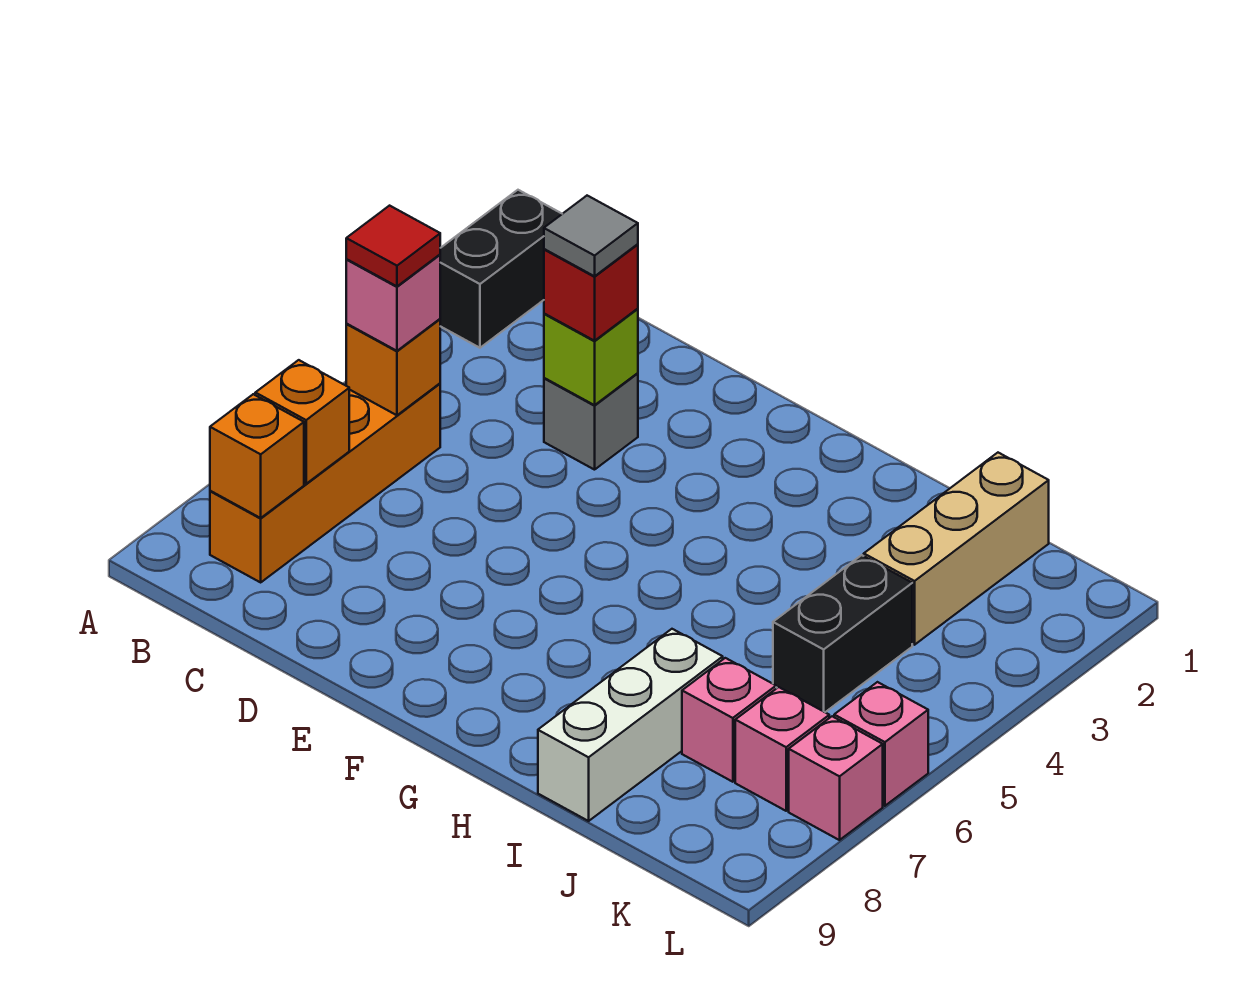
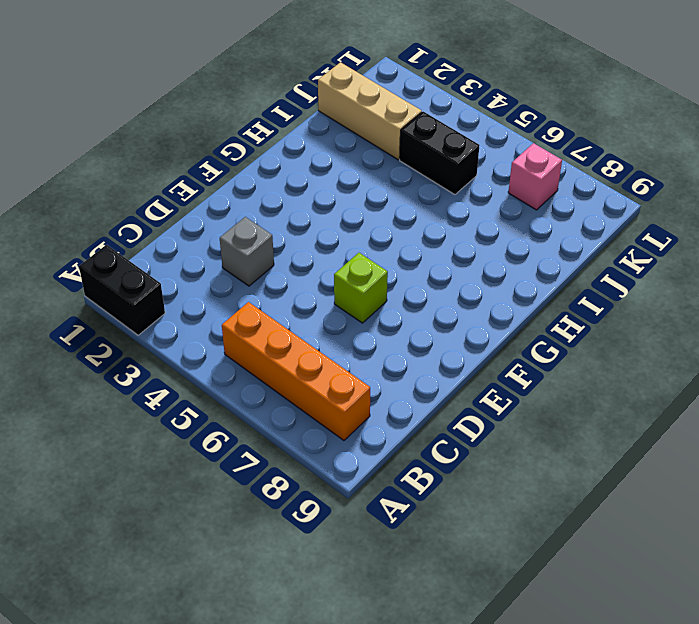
lime 1x1 brick [334,253,388,323] -> lime 1x1 brick moved to [544,309,638,405]
none -> white 1x3 brick [538,629,723,821]
none -> pink 1x1 brick [682,658,776,782]
none -> pink 1x1 brick [834,682,928,806]

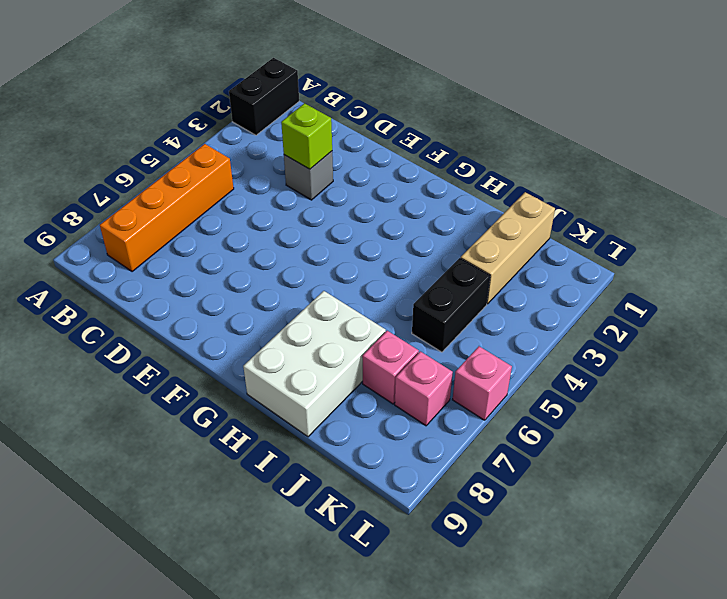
white 2x3 brick [243,291,386,437] -> white 1x3 brick [538,629,723,821]
none -> pink 1x1 brick [789,716,883,840]
none -> orange 1x1 brick [346,319,440,415]
none -> orange 1x1 brick [255,360,349,484]

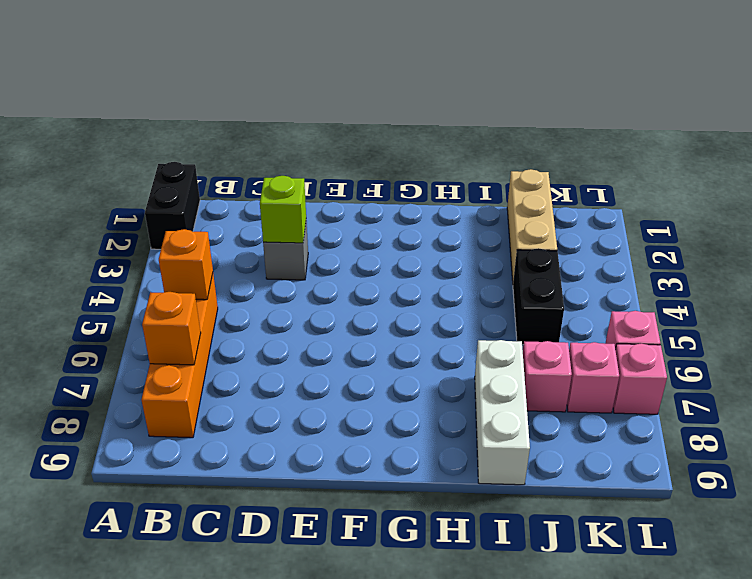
none -> orange 1x1 brick [210,394,304,518]
none -> pink 1x1 brick [346,255,440,351]
none -> red 1x1 brick [544,244,638,341]

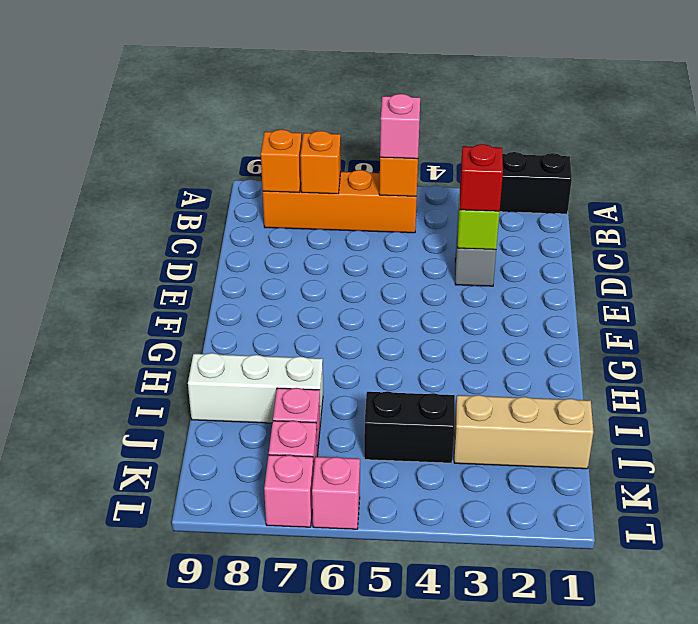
none -> red 1x1 tile [346,206,440,286]
none -> grey 1x1 tile [544,196,638,276]

